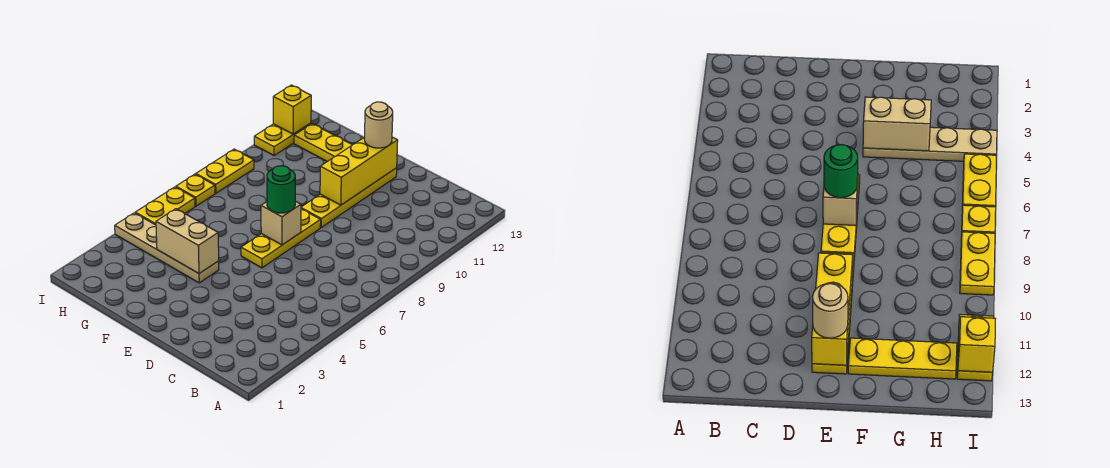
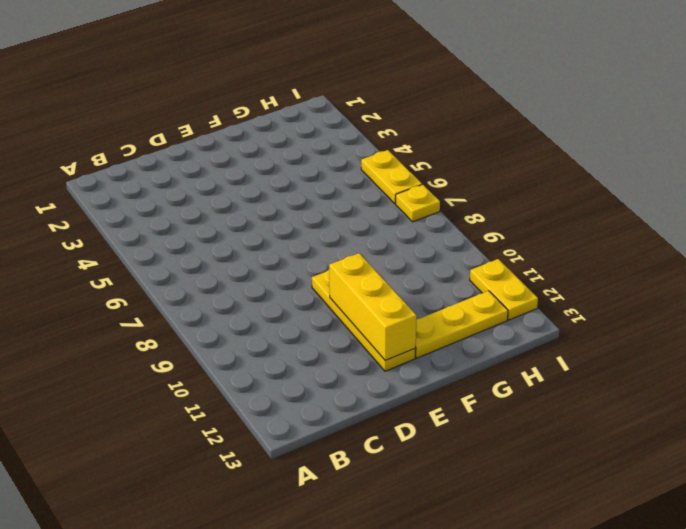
none -> yellow 1x3 plate [241,209,321,268]
none -> tan 1x4 plate [115,213,219,283]
none -> yellow 1x2 plate [196,149,254,193]

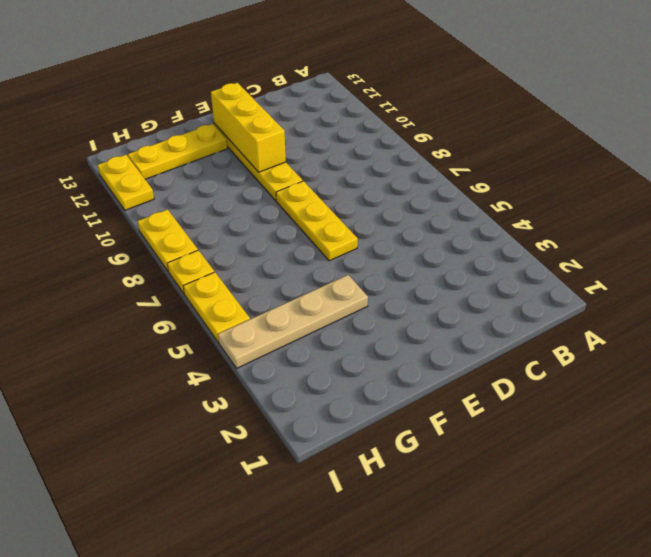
none -> tan 1x1 brick [261,201,301,245]
none -> tan 1x2 brick [156,209,219,274]
none -> yellow 1x1 brick [273,85,311,134]

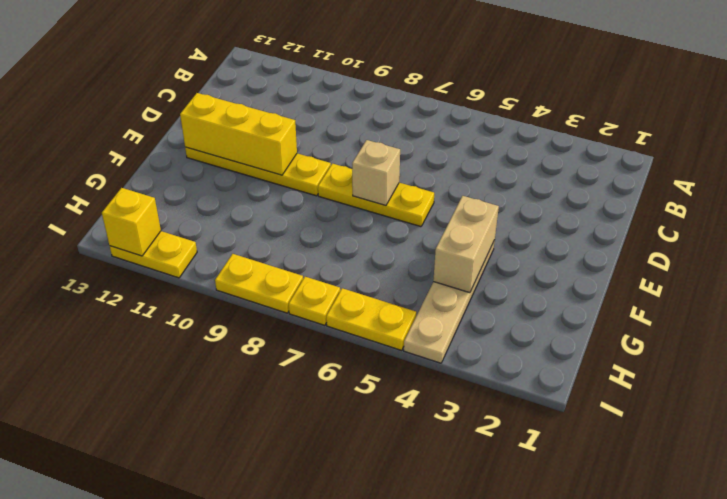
none -> yellow 1x3 plate [294,124,352,162]
none -> green 1x1 round brick [267,166,295,213]
none -> tan 1x1 round brick [364,102,393,148]

